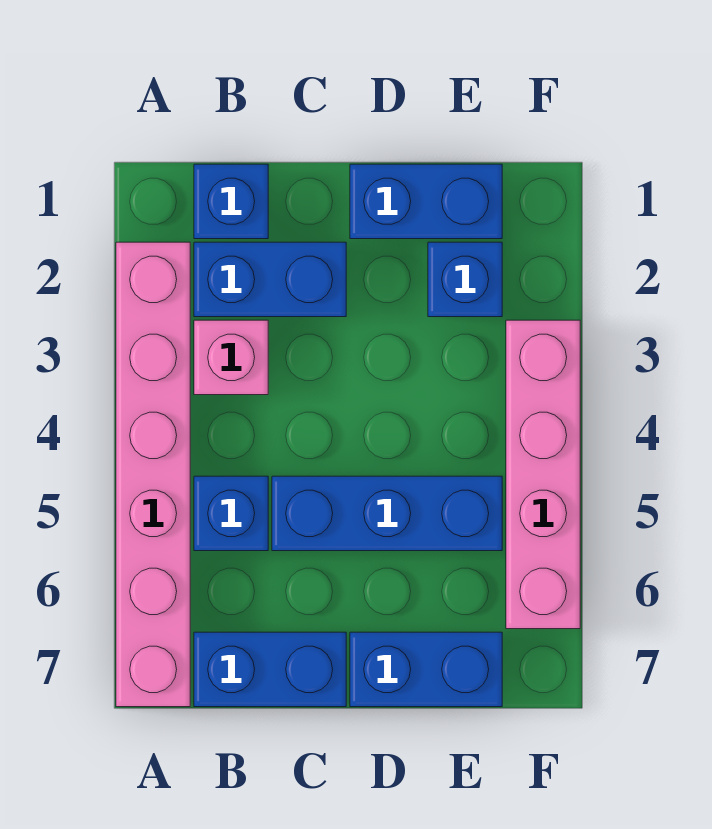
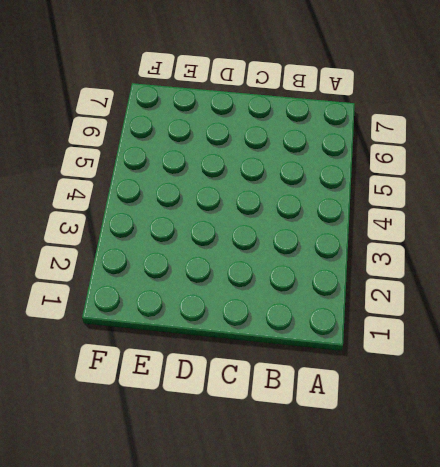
none -> pink 1x6 brick [116,242,190,707]
none -> blue 1x1 brick [194,164,268,239]

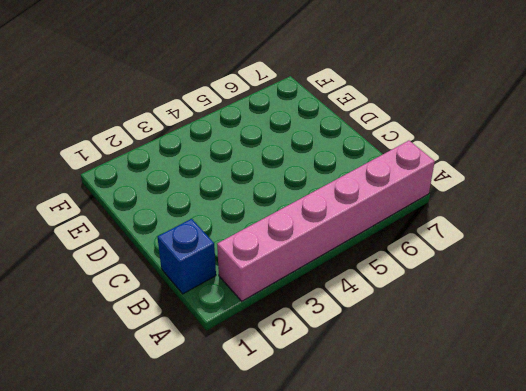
none -> blue 1x2 brick [194,242,346,317]
none -> pink 1x1 brick [194,320,268,395]

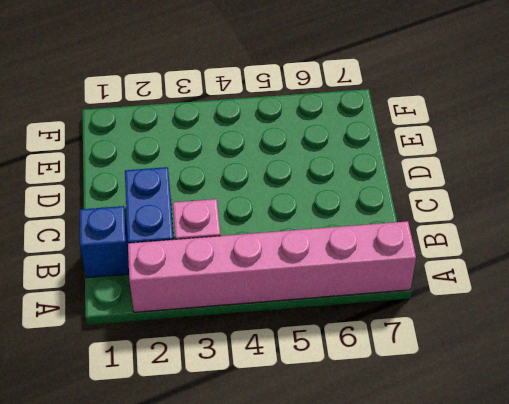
none -> blue 1x1 brick [194,476,268,551]
none -> blue 1x2 brick [194,632,346,707]

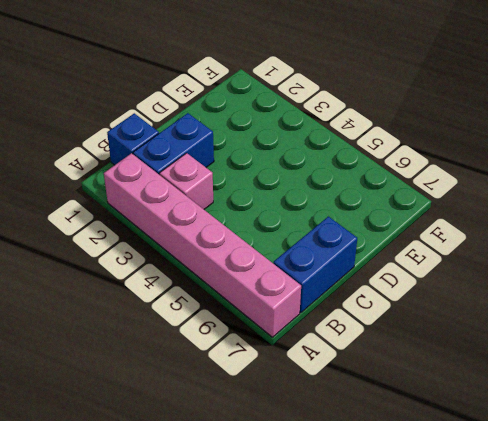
none -> blue 1x1 brick [194,476,268,551]
none -> blue 1x3 brick [272,476,502,551]

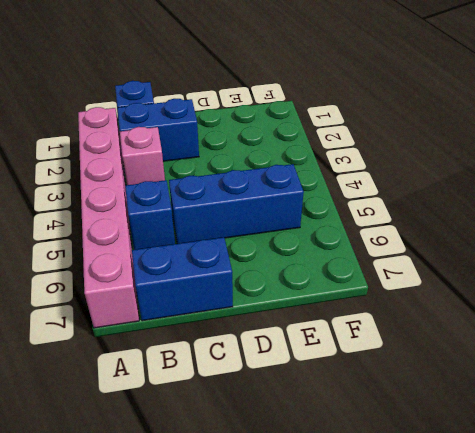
none -> blue 1x2 brick [350,164,502,239]
none -> blue 1x2 brick [350,632,502,707]

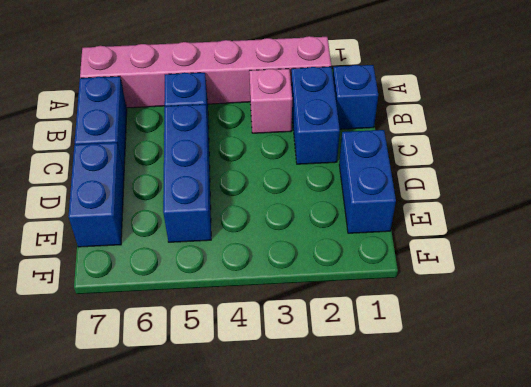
none -> blue 1x1 brick [428,242,502,317]
none -> pink 1x4 brick [506,320,580,629]

